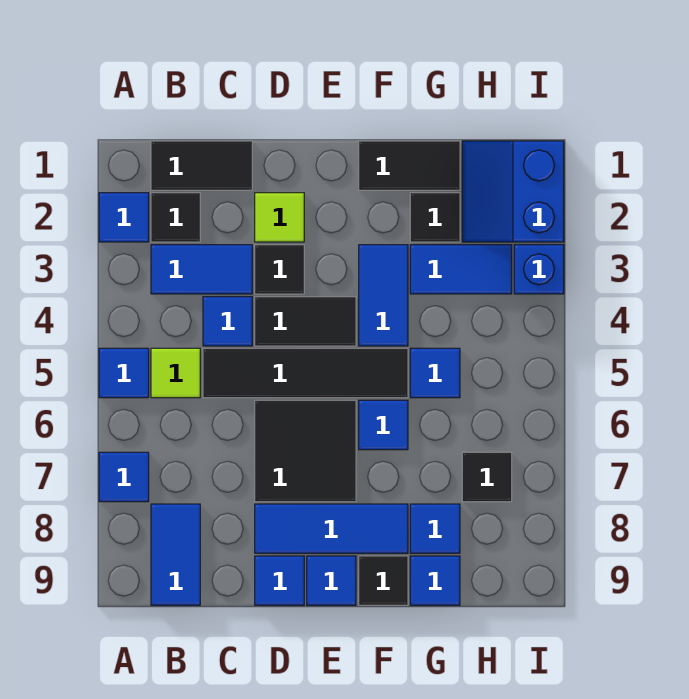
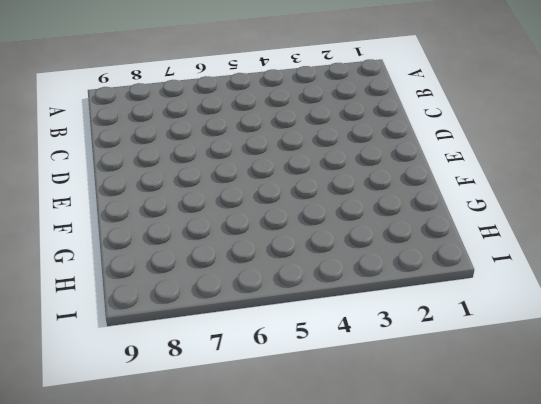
none -> blue 1x1 tile [99,193,149,242]
none -> blue 1x1 tile [99,348,149,398]
none -> blue 1x1 tile [99,452,149,502]

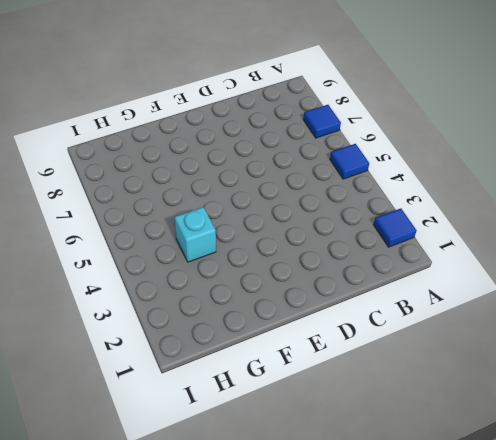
cyan 1x1 brick [175,207,216,262] -> none
none -> black 1x2 tile [151,141,252,190]
none -> black 1x1 tile [151,193,200,242]
none -> blue 1x2 tile [151,245,252,294]

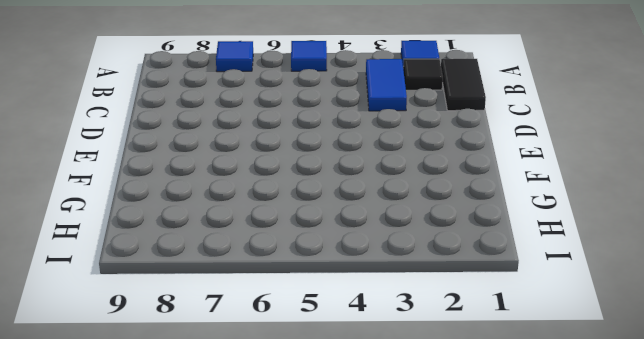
none -> lime 1x1 tile [151,348,200,398]
none -> blue 1x2 tile [151,504,200,605]
none -> blue 1x1 tile [203,297,252,346]

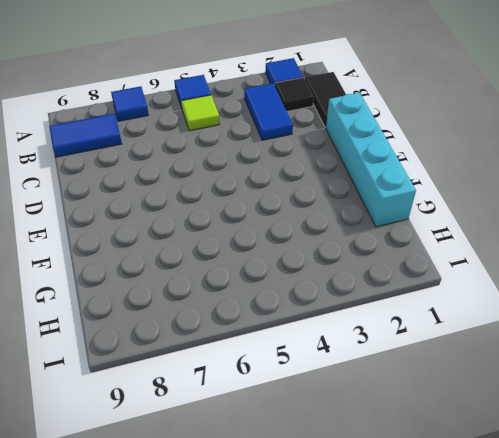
cyan 1x4 brick [326,93,416,227] -> black 1x2 tile [359,141,460,190]
none -> blue 1x1 tile [203,297,252,346]
none -> black 1x4 tile [203,348,408,398]
none -> lime 1x1 tile [255,193,304,242]

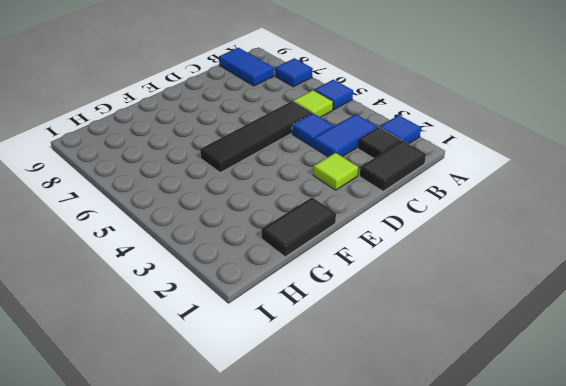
none -> black 1x1 tile [255,245,304,294]
none -> black 1x2 tile [255,297,356,346]
none -> black 2x2 tile [255,400,356,502]

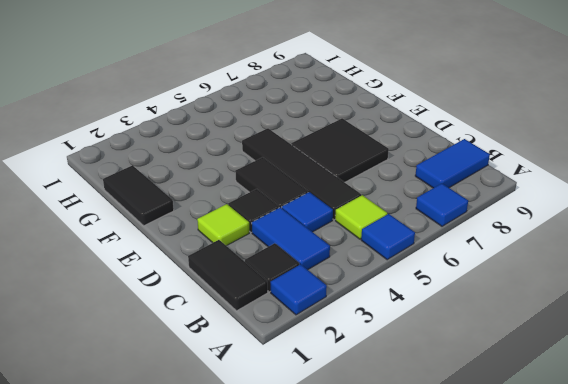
none -> blue 1x3 tile [255,504,408,553]
none -> blue 1x1 tile [255,556,304,605]
none -> blue 1x1 tile [307,556,356,605]

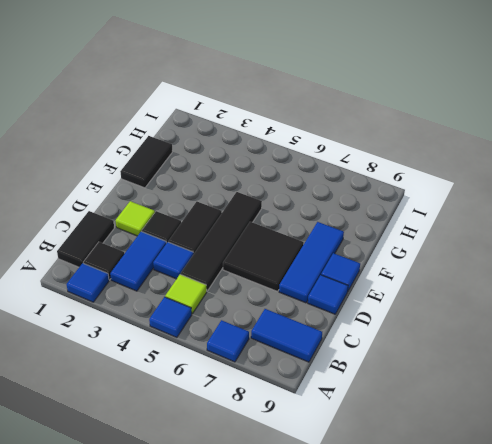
none -> blue 1x2 tile [359,245,408,346]
none -> blue 1x1 tile [359,400,408,450]
none -> black 1x1 tile [359,556,408,605]

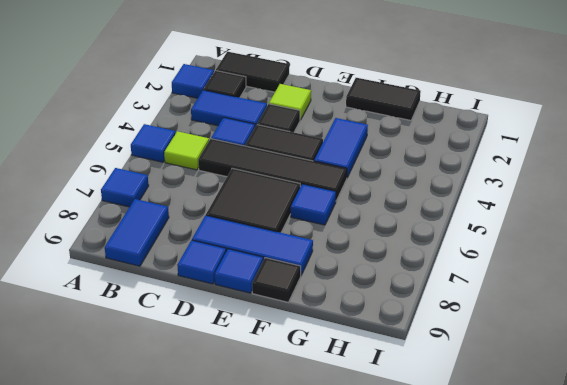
none -> black 1x1 tile [410,193,460,242]
none -> blue 1x2 tile [410,245,512,294]
none -> blue 1x1 tile [410,348,460,398]

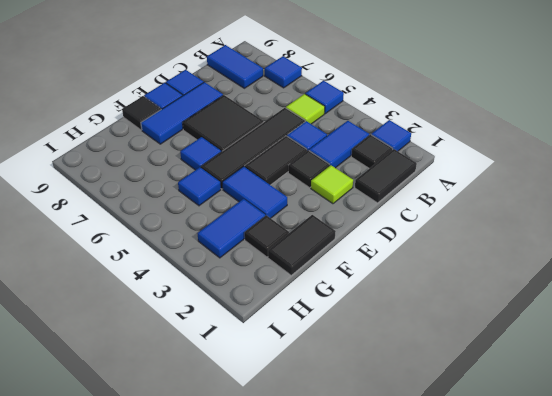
none -> blue 1x1 tile [410,504,460,553]
none -> blue 1x1 tile [410,556,460,605]
none -> blue 2x2 slope [462,141,564,242]

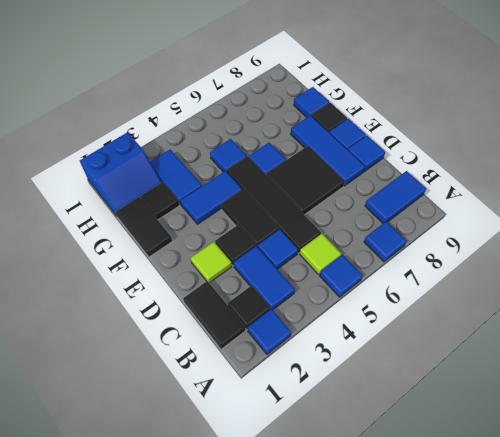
none -> blue 1x1 tile [410,504,460,553]
none -> black 1x1 tile [462,452,512,502]
none -> blue 1x1 brick [514,245,564,294]

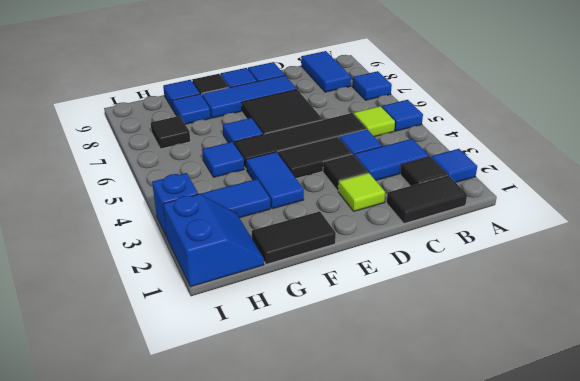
none -> black 1x1 tile [410,193,460,242]

